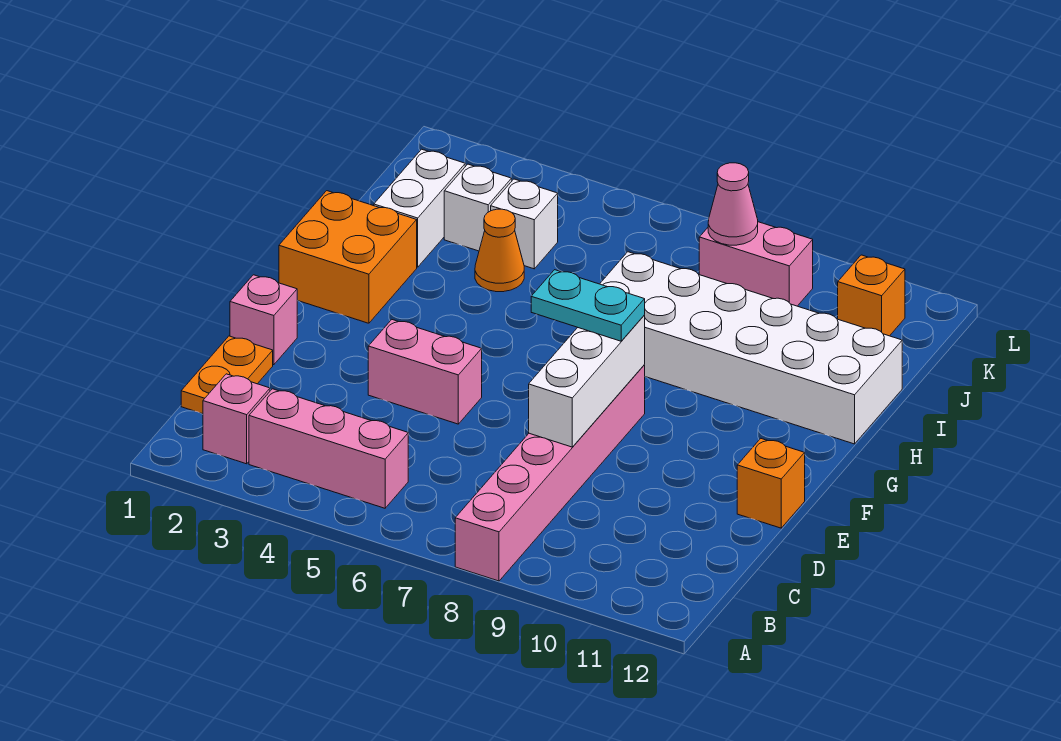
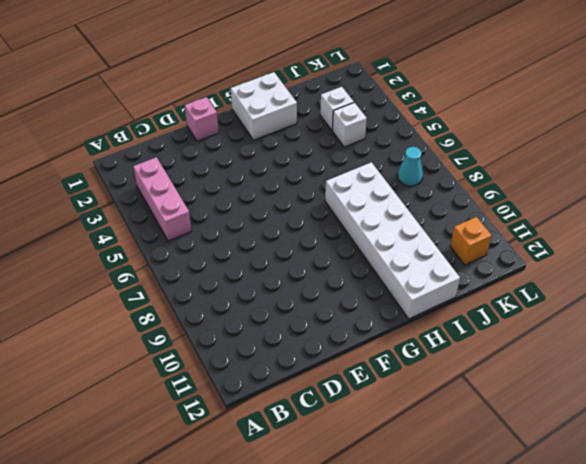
white 2x2 brick [231,72,297,140] -> orange 2x2 brick [279,191,417,323]
cyan 1x1 cone [398,147,423,186] -> none
none -> pink 1x6 brick [455,365,645,581]
none -> pink 1x1 brick [203,374,270,464]
none -> orange 1x2 plate [181,336,273,414]

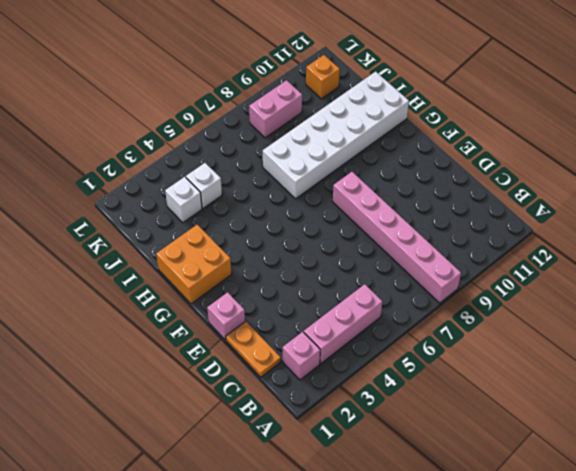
none -> pink 1x2 brick [368,320,482,424]
none -> orange 1x1 brick [737,439,805,528]
none -> white 1x2 brick [374,149,465,267]

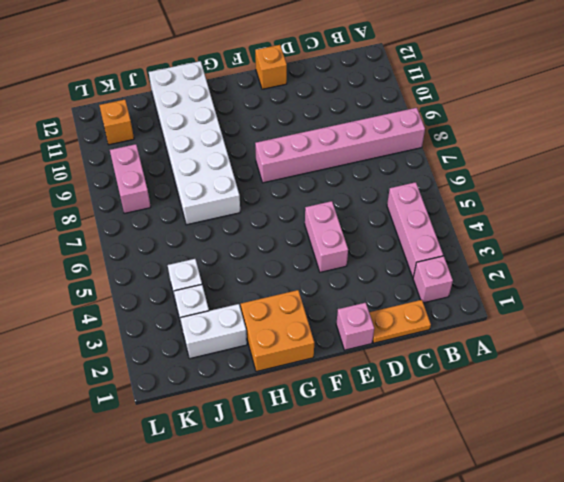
none -> orange 1x1 cone [475,209,524,292]
none -> white 1x3 brick [529,316,645,447]
none -> pink 1x1 cone [708,163,758,245]

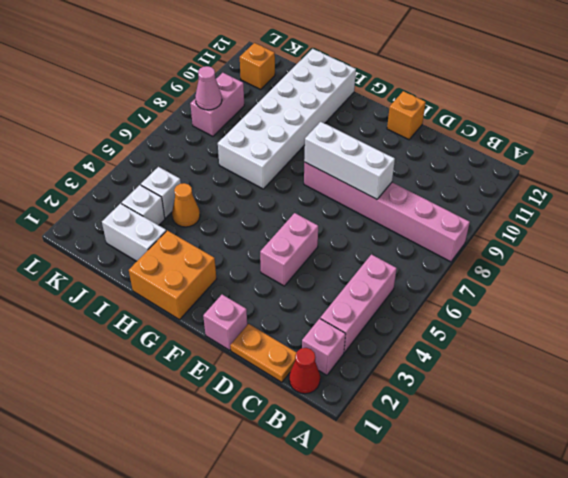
red 1x1 cone [289,348,320,394] -> none
none -> cyan 1x2 plate [531,270,645,341]

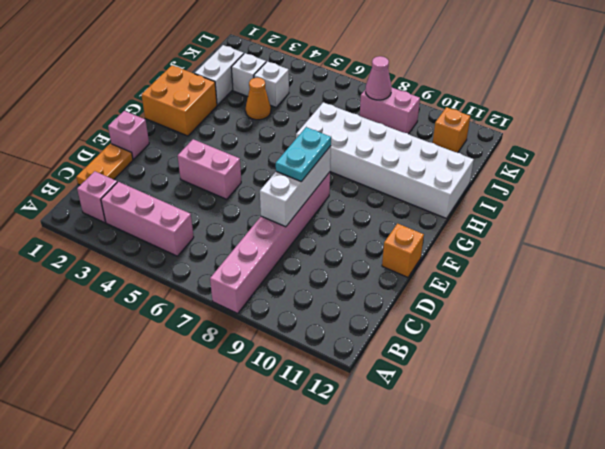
cyan 1x2 plate [276,127,331,182] -> cyan 1x2 plate turned to [531,270,645,341]

